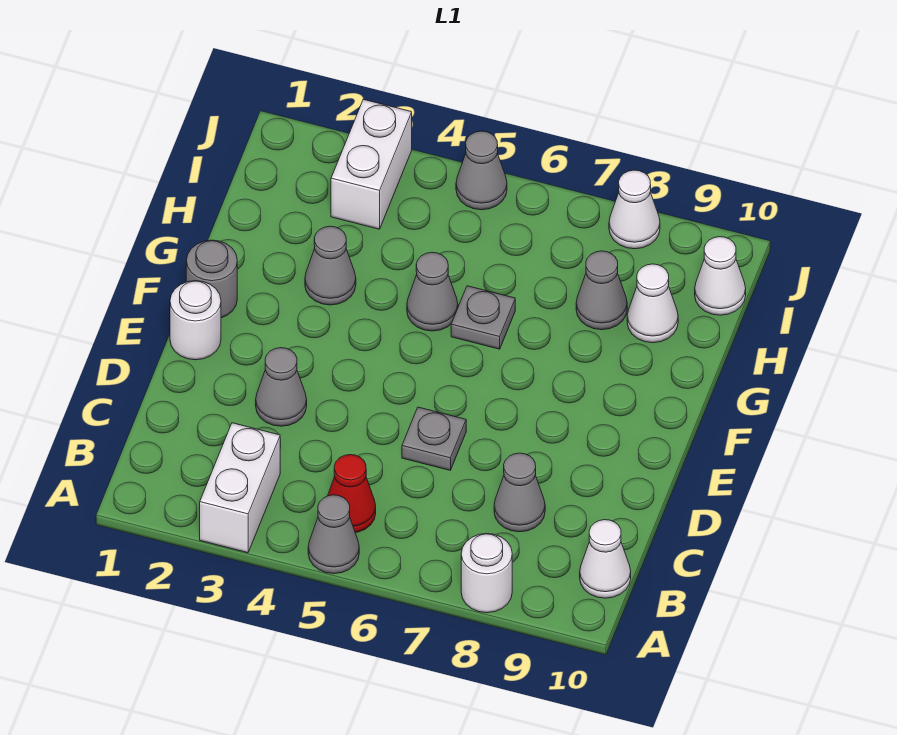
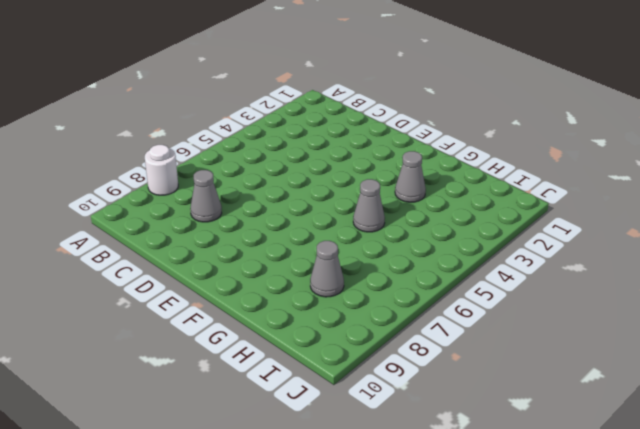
none -> white 1x2 brick [200,423,280,553]
none -> grey 1x1 cone [308,495,359,574]
none -> red 1x1 cone [328,455,376,533]

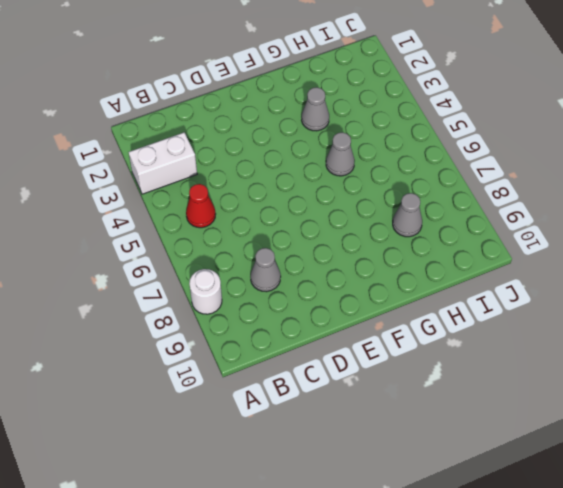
none -> grey 1x1 cone [308,495,359,574]
none -> white 1x1 cone [580,520,631,598]
none -> grey 1x1 cone [256,348,307,426]

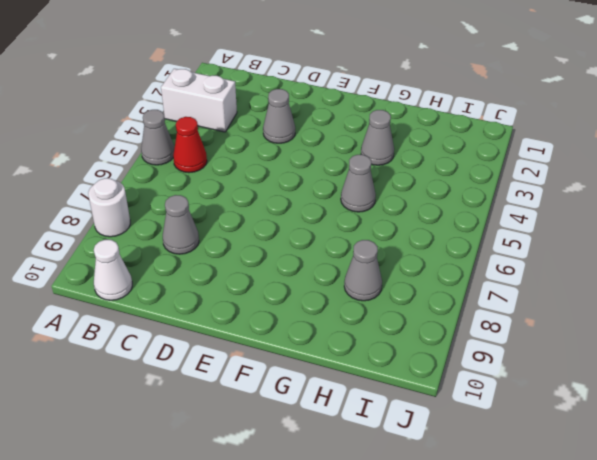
none -> grey 1x1 plate [402,407,466,470]
none -> white 1x1 round brick [170,281,221,360]
none -> grey 1x1 round brick [186,240,237,318]

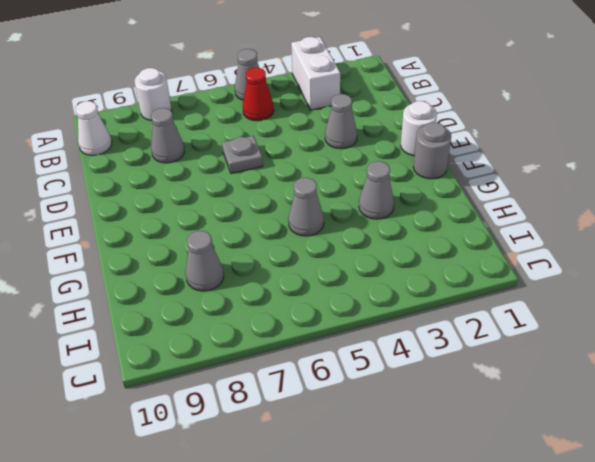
none -> grey 1x1 plate [451,286,515,349]
none -> white 1x1 cone [627,264,678,343]
none -> white 1x2 brick [331,99,412,229]

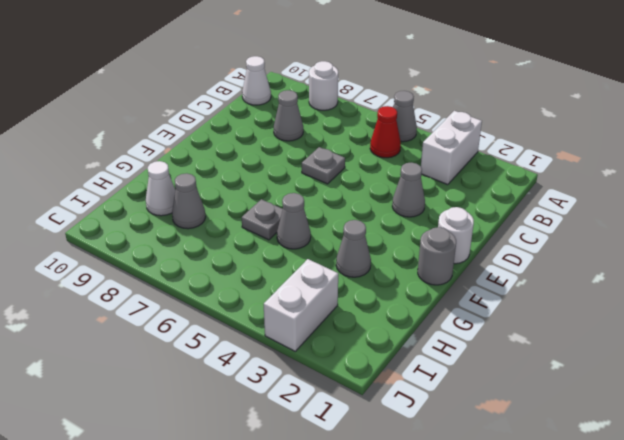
none -> white 1x1 cone [695,237,746,315]
none -> grey 1x1 cone [456,131,507,210]
none -> white 1x1 cone [609,170,660,249]

